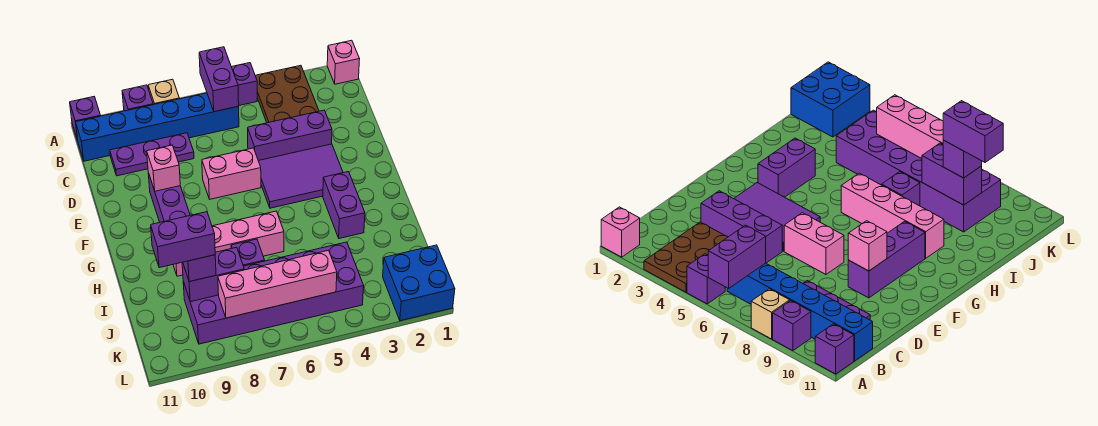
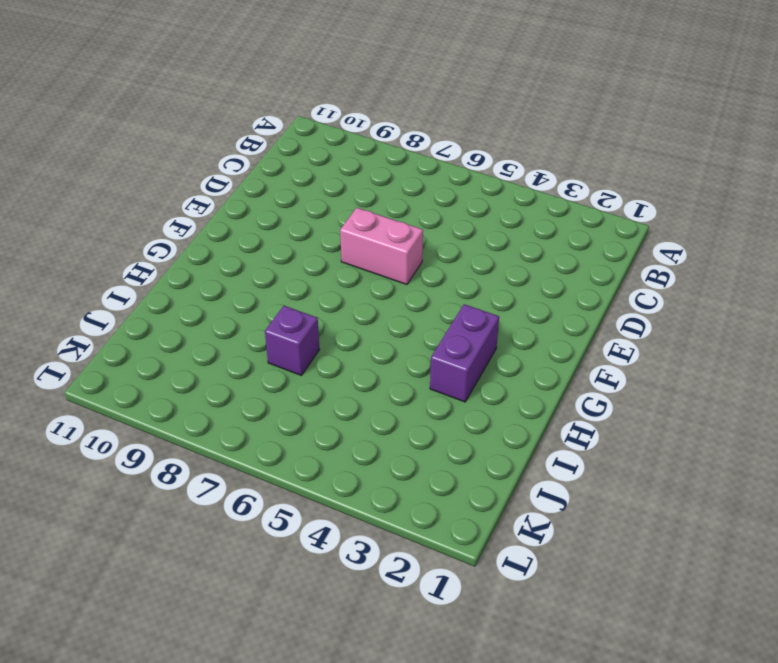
none -> pink 1x1 brick [327,40,360,84]
none -> brown 2x3 plate [255,65,319,123]
none -> purple 1x1 brick [232,63,257,105]

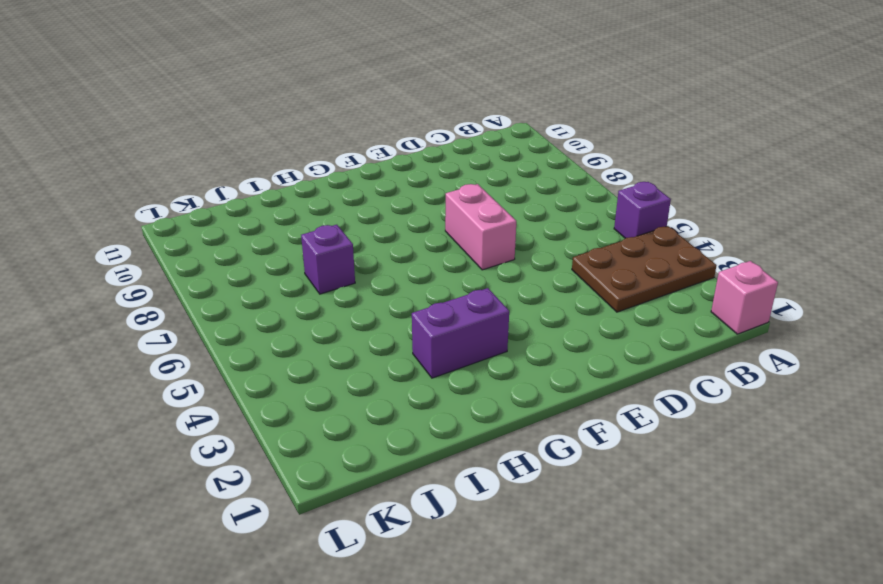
none -> tan 1x1 brick [148,79,179,105]
none -> purple 1x1 brick [122,85,153,111]
none -> purple 1x1 brick [70,97,101,137]

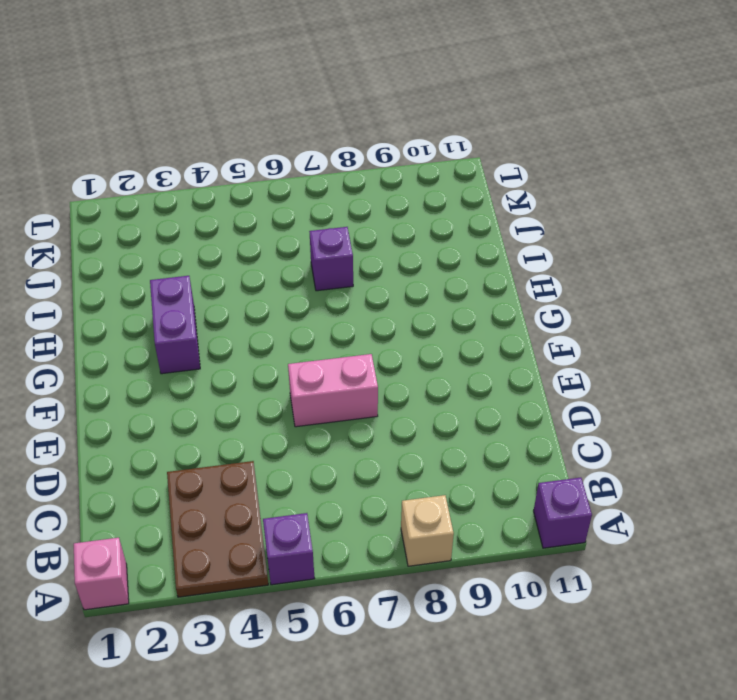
none -> purple 1x1 brick [122,85,153,111]
none -> blue 1x6 brick [76,93,239,161]
none -> purple 1x3 plate [110,133,194,176]

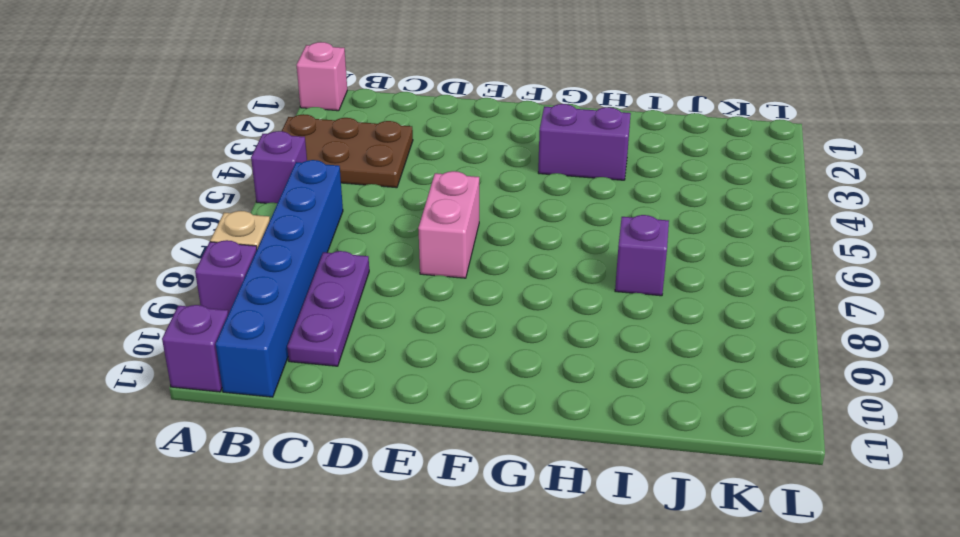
none -> purple 1x3 brick [248,110,332,161]
none -> purple 2x3 tile [259,144,343,208]
none -> purple 1x3 brick [148,173,190,222]

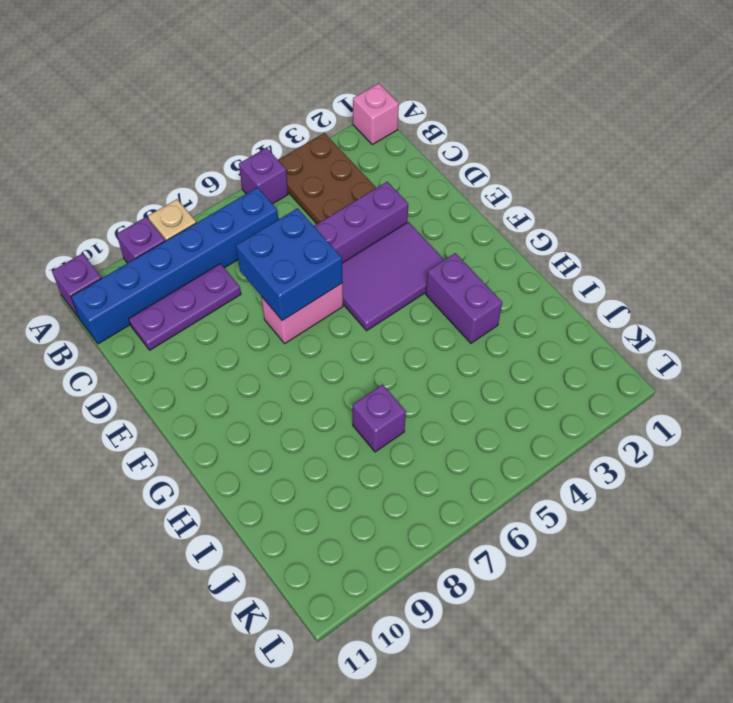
blue 2x2 brick [236,208,343,321] -> blue 2x2 brick moved to [383,245,455,321]
none -> purple 1x3 brick [148,173,190,222]
none -> pink 1x4 brick [173,211,284,276]
none -> purple 2x6 brick [183,242,364,344]

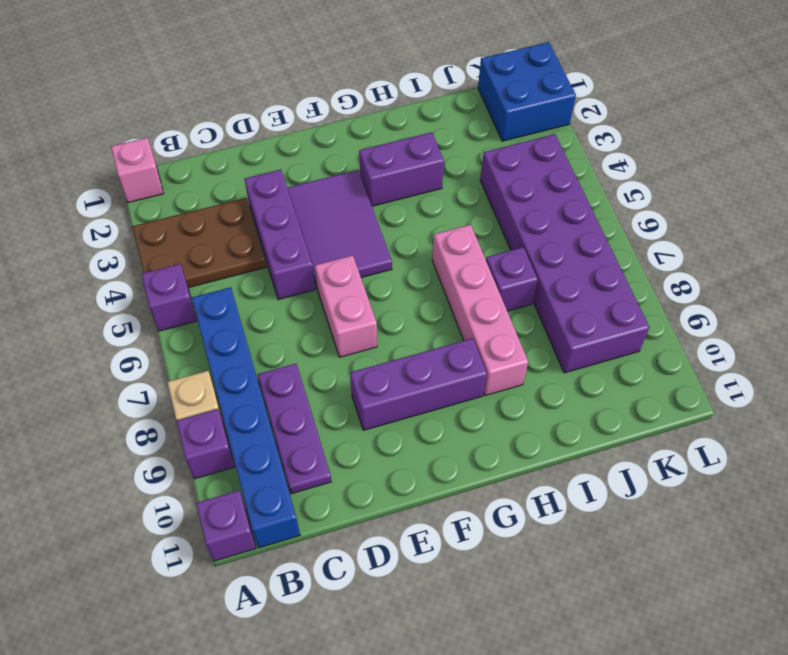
none -> purple 1x2 brick [199,47,239,112]
none -> pink 1x1 brick [147,145,180,191]
none -> purple 1x2 brick [182,247,244,302]

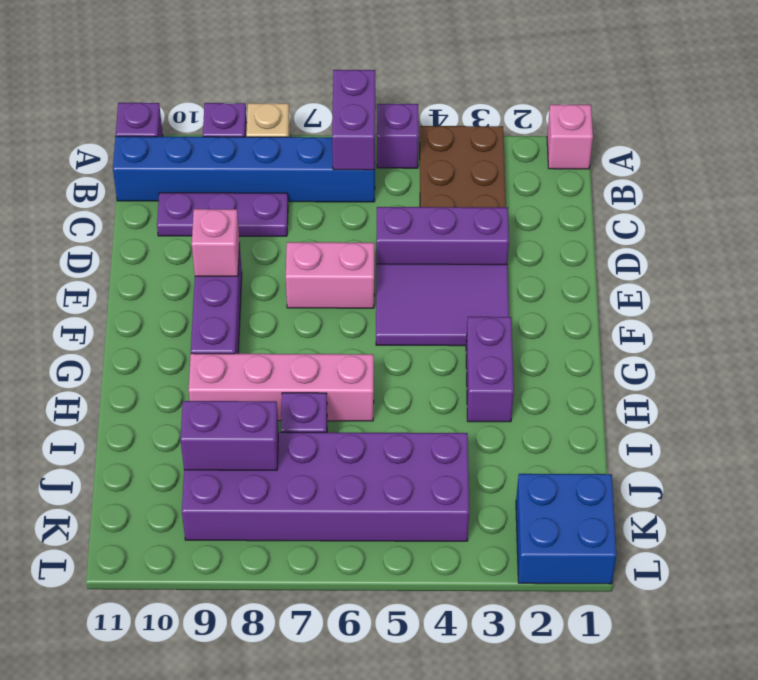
none -> pink 1x4 brick [218,250,337,318]
none -> purple 1x1 brick [183,255,216,282]
none -> purple 1x2 brick [151,212,215,268]

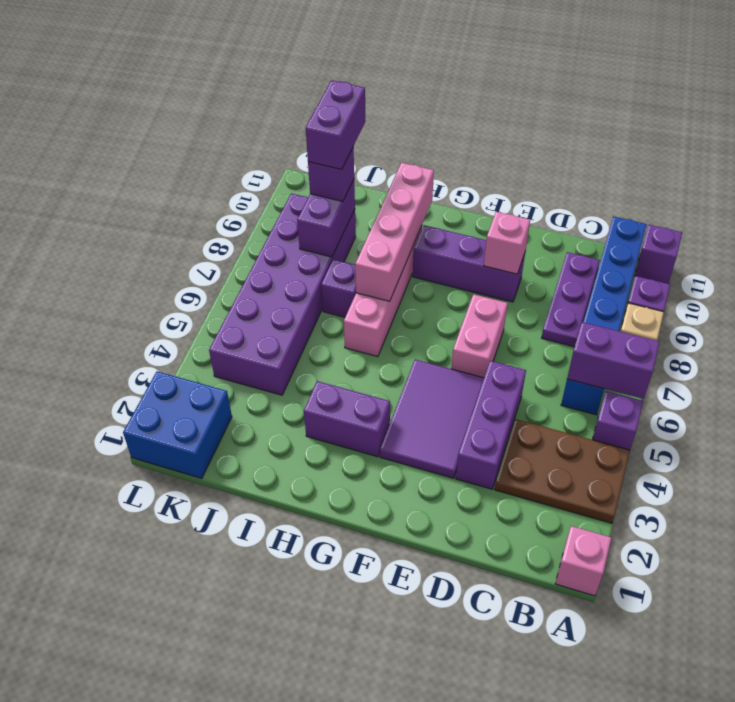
pink 1x4 brick [355,163,434,301] -> pink 1x4 brick moved to [218,250,337,318]

